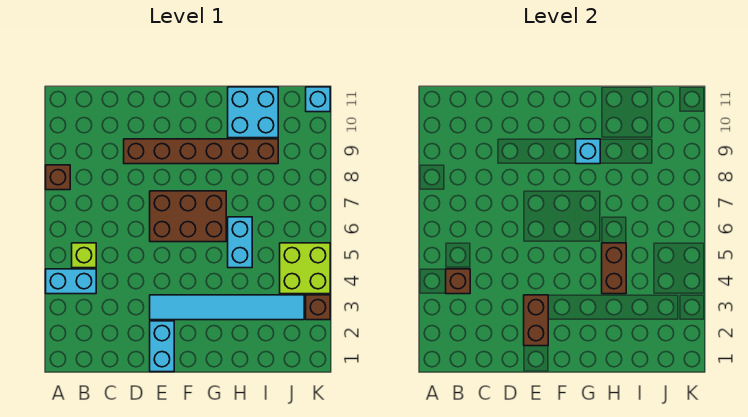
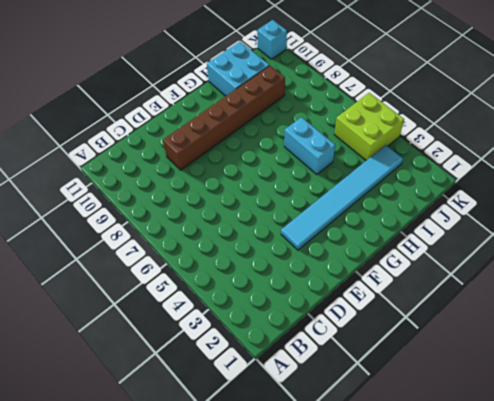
none -> cyan 1x2 brick [46,269,96,294]
none -> brown 1x1 brick [46,165,70,190]
none -> lime 1x1 brick [72,243,96,268]

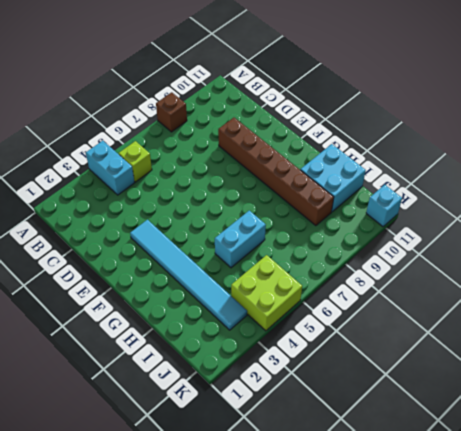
none -> cyan 1x2 brick [150,321,174,372]
none -> brown 2x3 brick [150,191,226,242]
none -> brown 1x1 brick [306,295,330,320]

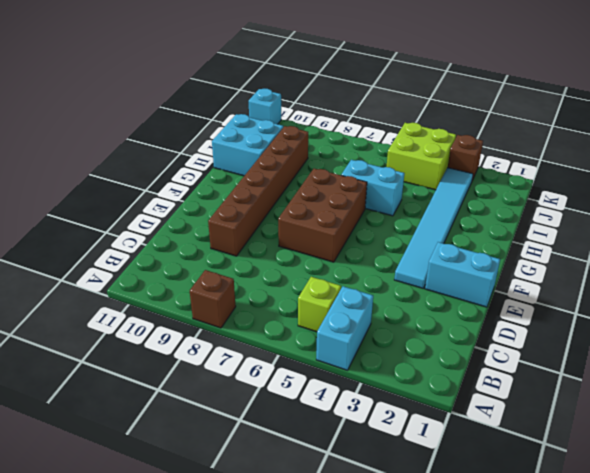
none -> brown 1x1 brick [446,269,470,294]
none -> brown 1x2 brick [524,295,548,346]
none -> cyan 1x1 brick [576,139,600,164]

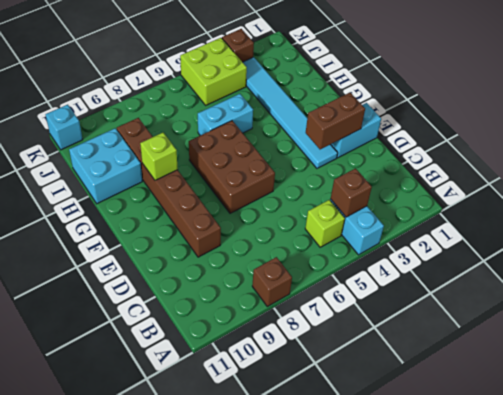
lime 1x1 brick [140,133,178,180] -> cyan 1x1 brick [576,139,600,164]
none -> brown 1x2 brick [602,243,626,294]

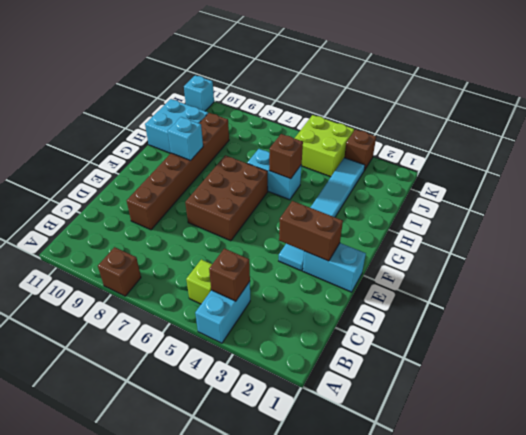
brown 1x1 brick [269,134,303,179] -> brown 1x2 brick [602,243,626,294]

